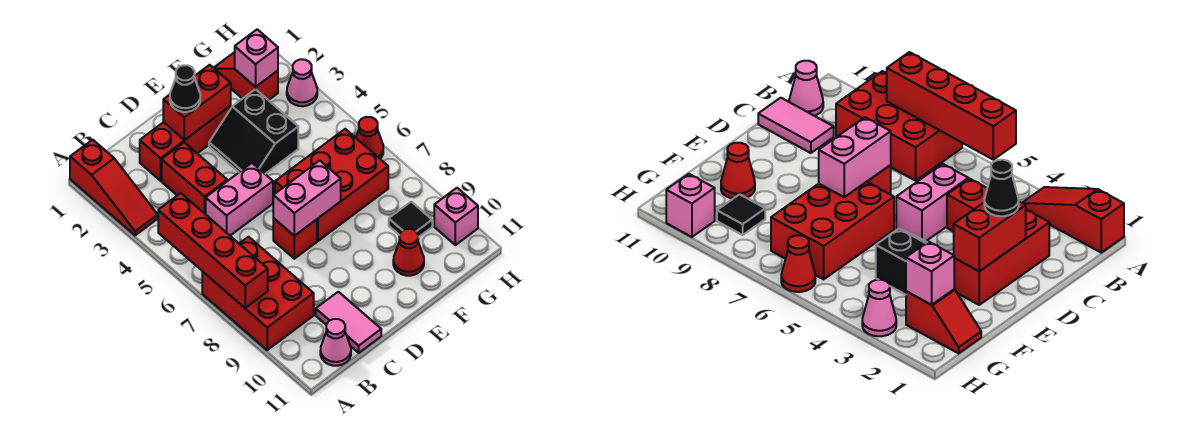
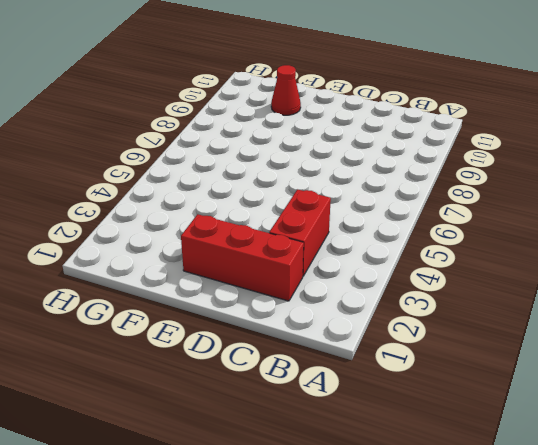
none -> red 1x3 slope [70,140,158,235]
none -> red 2x3 brick [202,237,314,350]
none -> pink 1x1 cone [320,319,351,366]

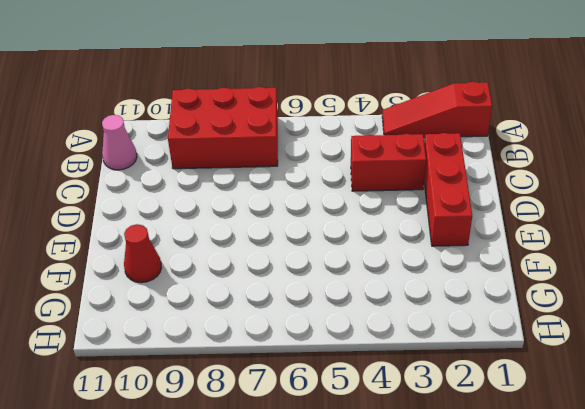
none -> pink 1x2 brick [206,163,273,236]
none -> pink 1x2 tile [316,292,381,353]
none -> red 1x1 brick [273,218,317,259]

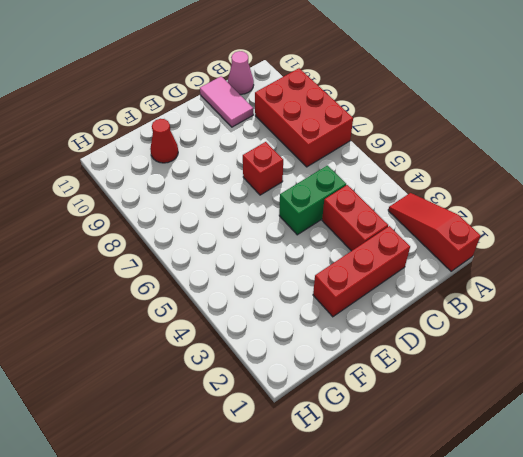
green 1x2 brick [279,165,346,235] -> pink 1x2 brick [206,163,273,236]
none -> black 2x2 slope [209,89,298,174]
none -> red 2x3 brick [275,129,388,241]
none -> red 1x2 slope [214,52,278,100]

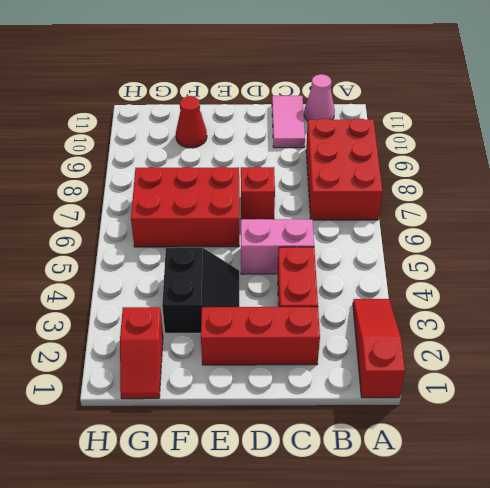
none -> black 1x1 tile [389,202,432,237]
none -> pink 1x1 cone [287,59,317,106]
none -> red 1x1 cone [356,117,383,159]

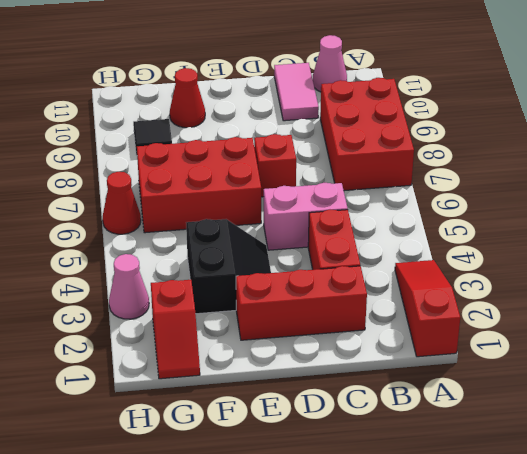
none -> pink 1x1 brick [434,188,478,245]
none -> red 1x4 brick [158,193,268,308]
none -> red 1x2 brick [163,65,231,140]

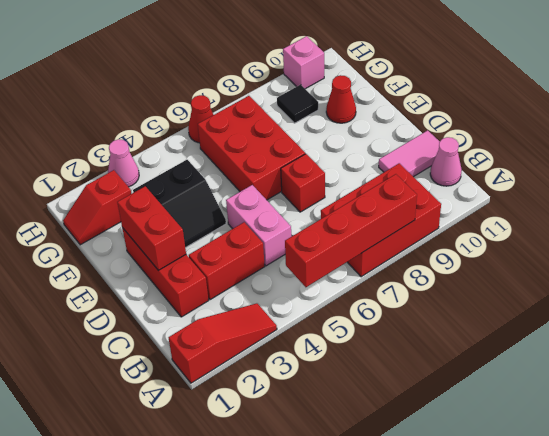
none -> pink 1x2 brick [273,161,341,236]
none -> pink 1x1 brick [234,29,278,87]
none -> black 1x1 cone [170,65,200,112]

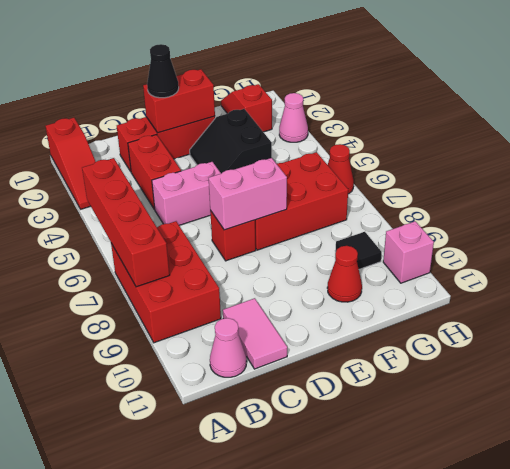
none -> pink 1x1 brick [234,29,278,87]

